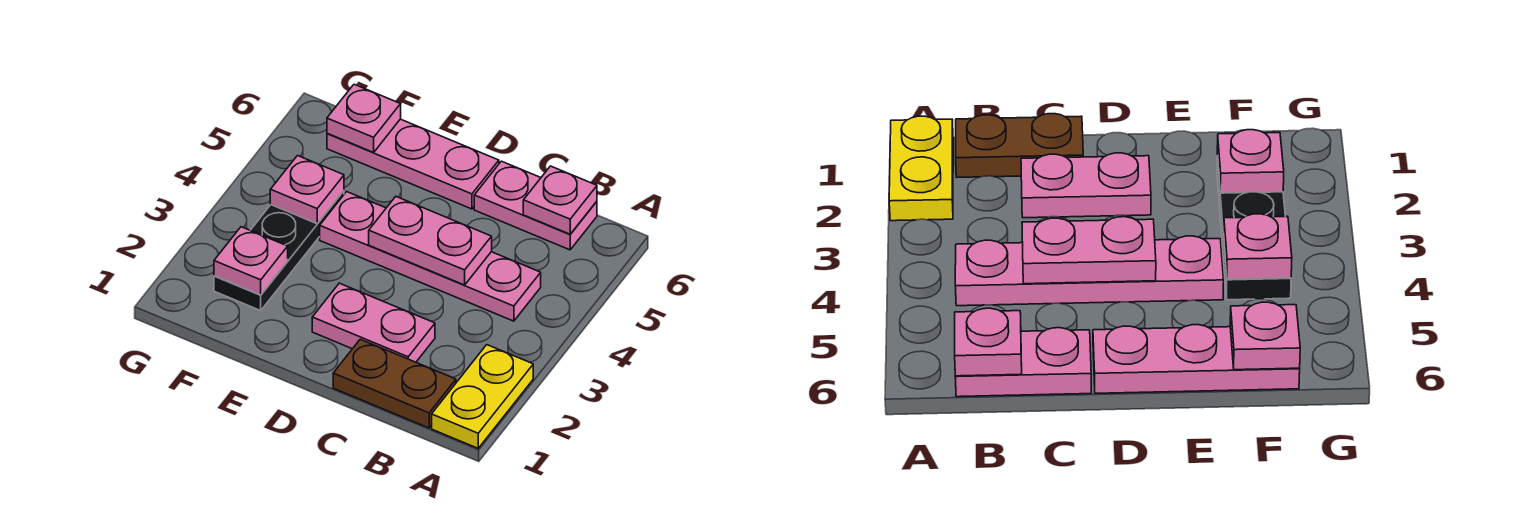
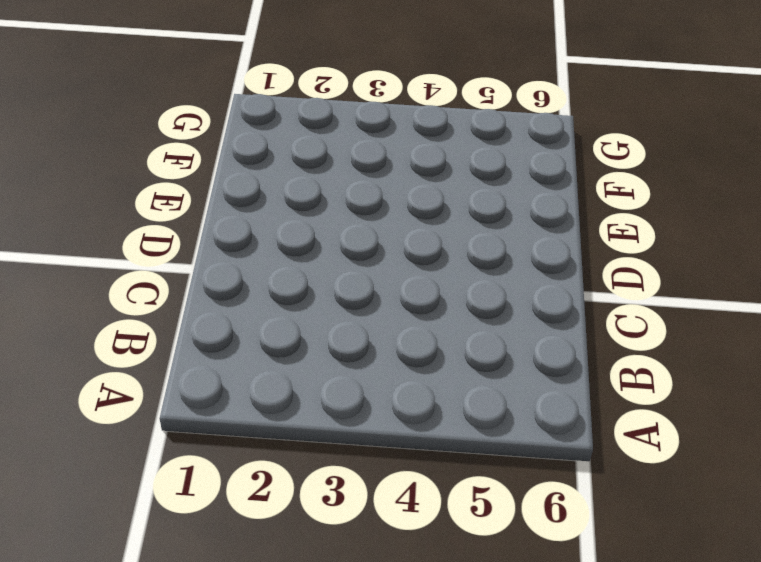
none -> yellow 1x2 plate [432,345,533,448]
none -> brown 1x2 plate [333,339,456,428]
none -> pink 1x4 plate [320,192,541,321]

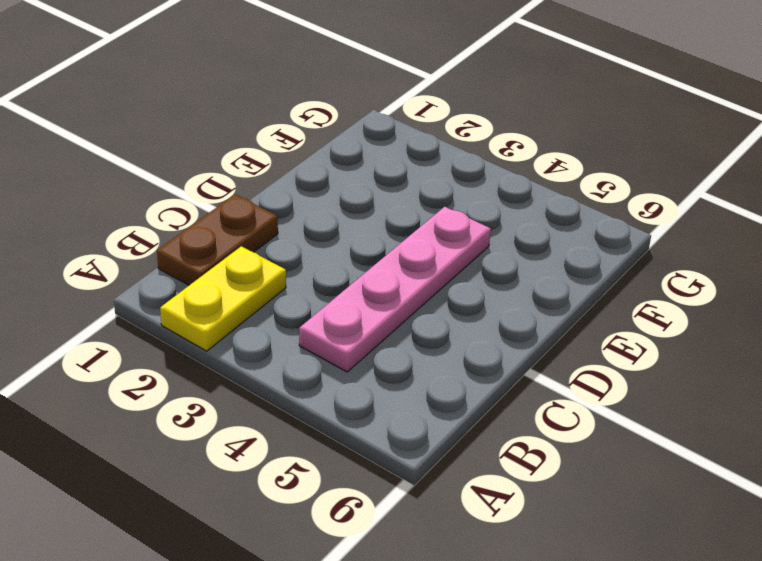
yellow 1x2 plate [160,246,286,351] -> yellow 1x2 plate turned to [432,345,533,448]
none -> pink 1x2 plate [474,161,597,250]
none -> pink 1x2 plate [312,283,435,362]
none -> pink 1x3 plate [327,119,499,209]

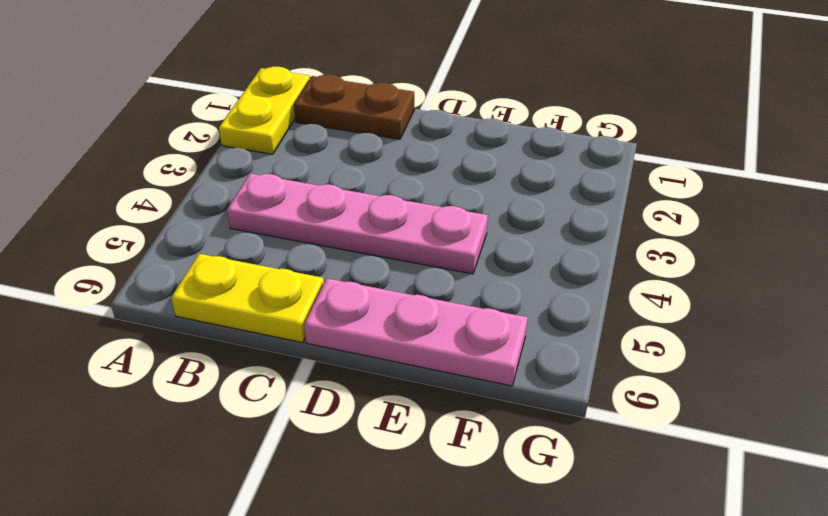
yellow 1x2 plate [171,254,324,343] -> pink 1x2 plate [474,161,597,250]
none -> pink 1x2 plate [312,283,435,362]
none -> black 1x3 plate [214,191,344,310]
none -> pink 1x1 plate [523,166,597,234]

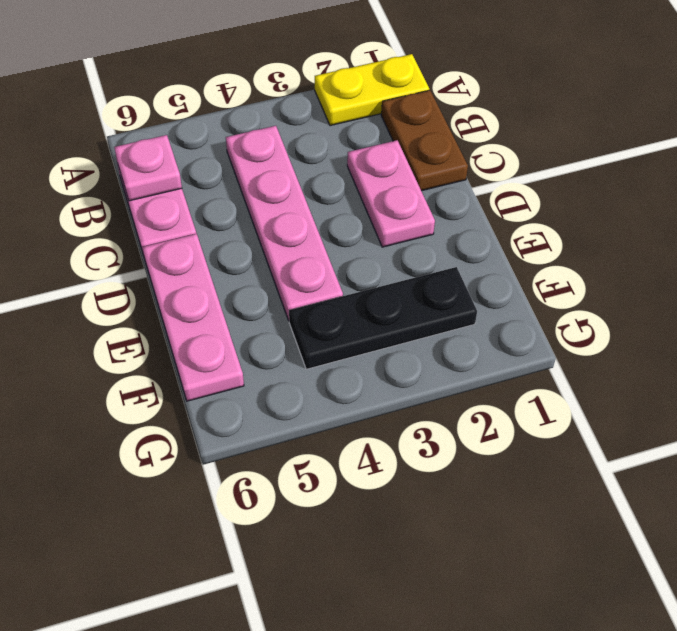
none -> pink 1x2 plate [369,197,492,285]
none -> pink 1x1 plate [214,227,288,295]
none -> pink 1x1 plate [270,156,344,224]

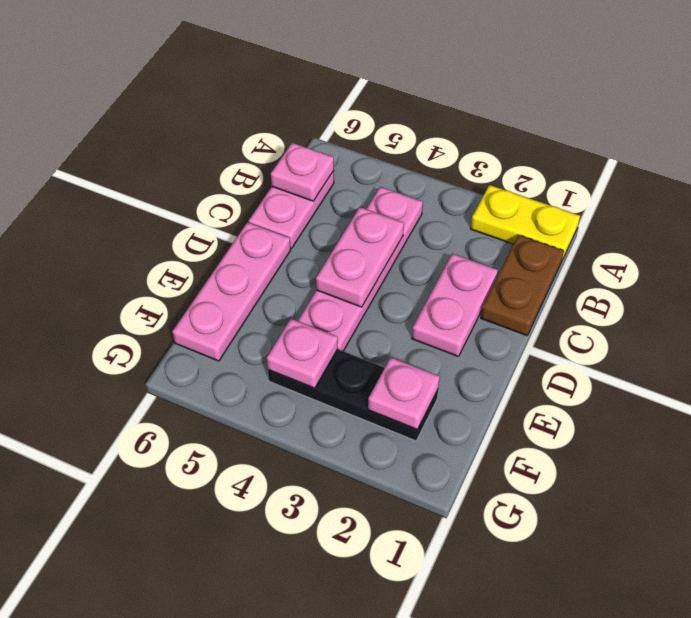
none -> pink 1x1 plate [327,84,401,152]

